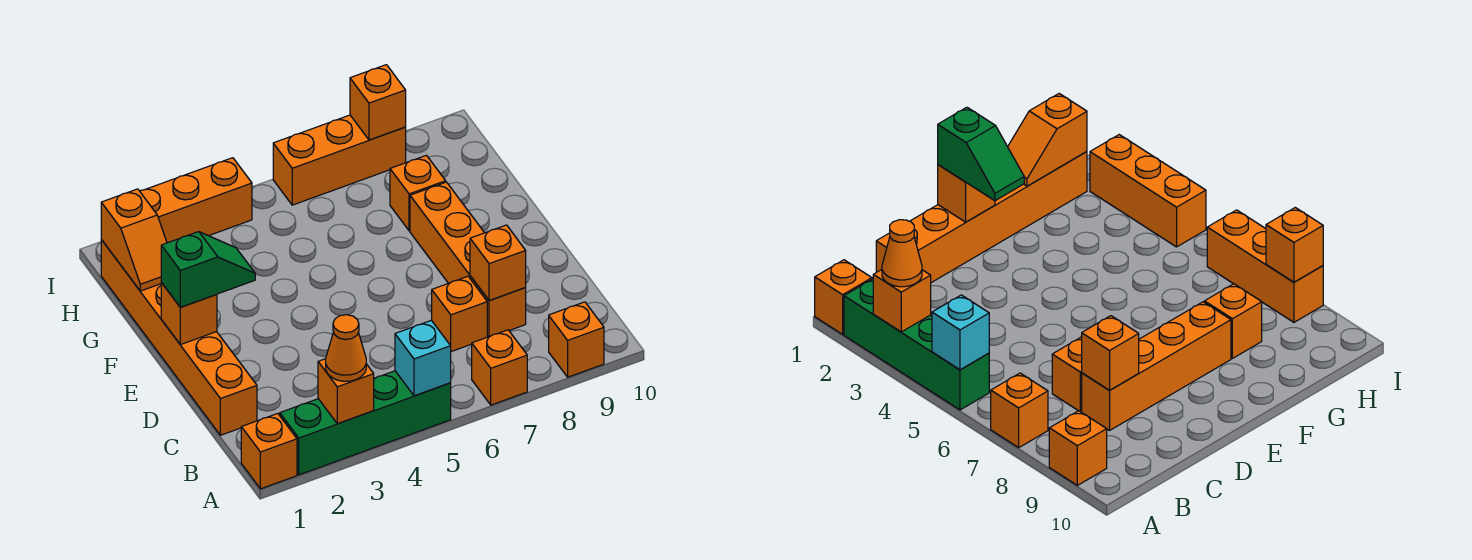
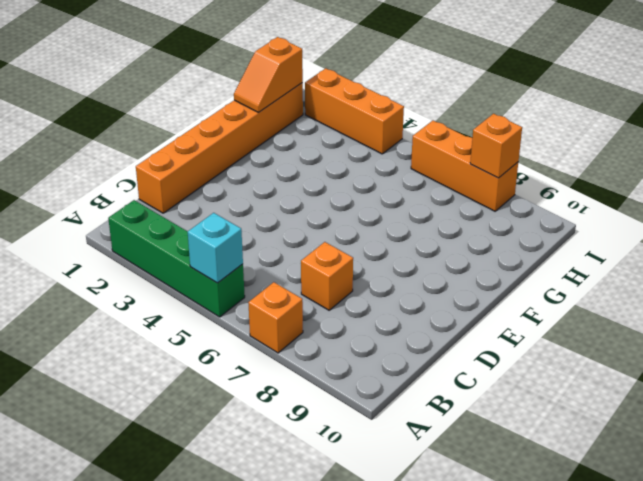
none -> orange 1x1 brick [241,414,297,489]
none -> orange 1x1 brick [549,302,604,377]
none -> orange 1x4 brick [410,182,526,337]

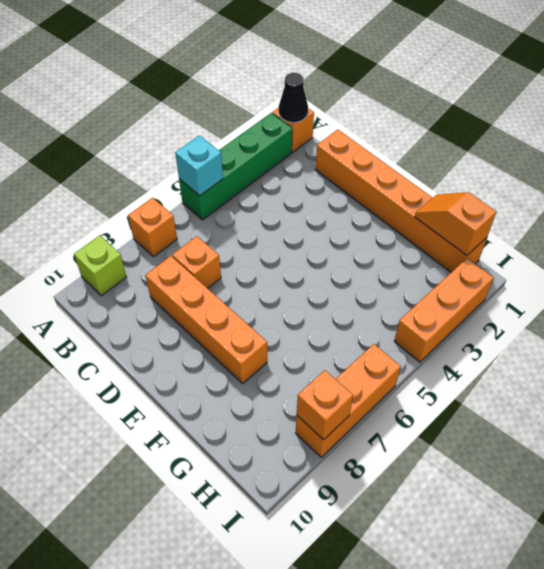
black 1x1 cone [279,73,308,123] -> none
lime 1x1 brick [74,236,126,296] -> orange 1x1 brick [549,302,604,377]
none -> orange 1x1 brick [390,155,446,231]
none -> orange 1x1 brick [318,359,374,424]
none -> orange 1x1 brick [470,225,526,300]

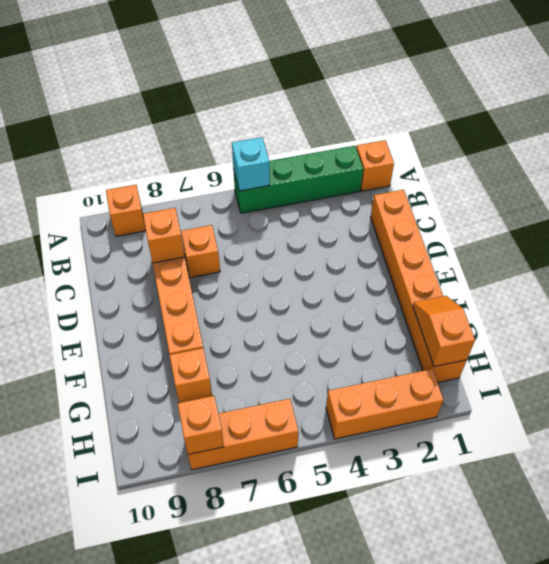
none -> orange 1x1 brick [472,330,527,405]
none -> orange 1x1 brick [318,359,374,424]
none -> orange 1x1 brick [161,283,217,345]

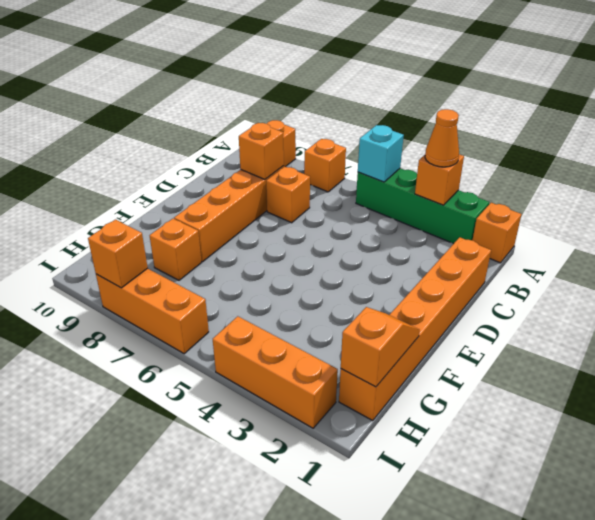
none -> orange 1x1 brick [161,283,217,345]
none -> green 1x2 slope [161,232,255,307]

